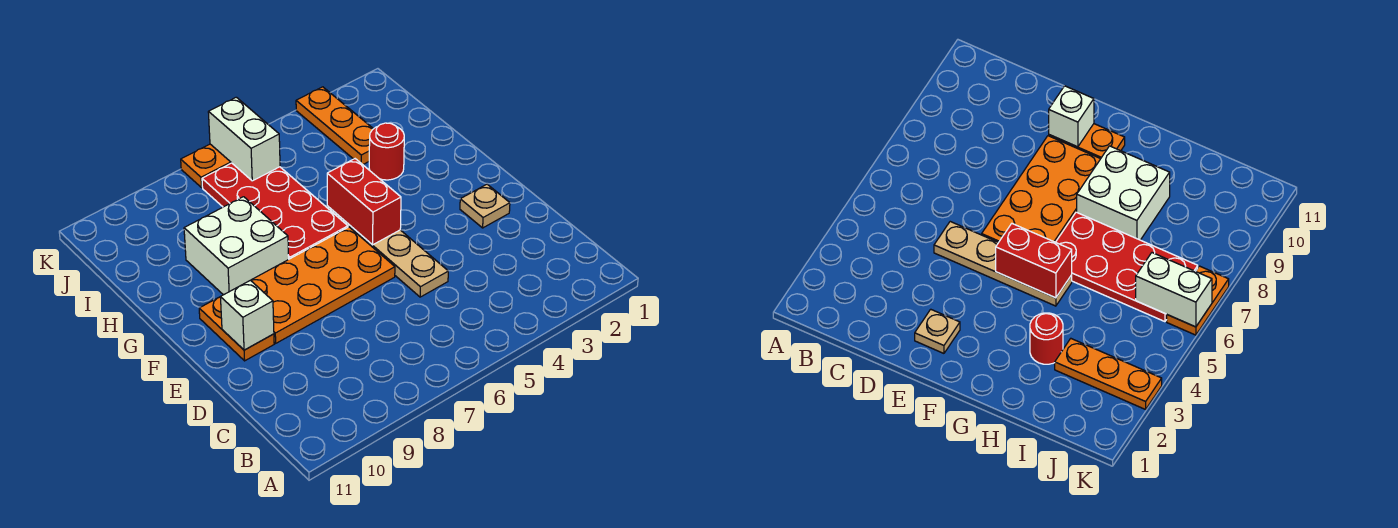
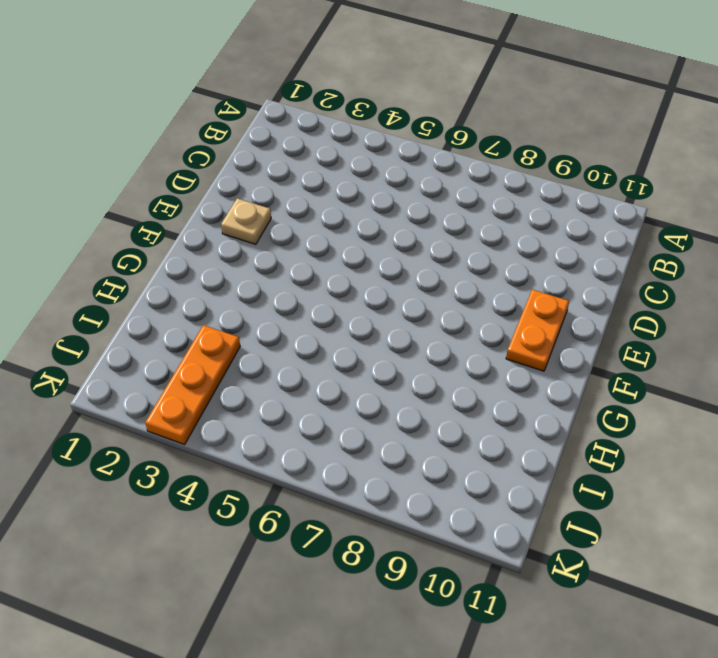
none -> tan 1x4 plate [327,206,448,297]
none -> orange 2x4 plate [251,227,395,343]
none -> red 2x4 plate [202,163,348,259]

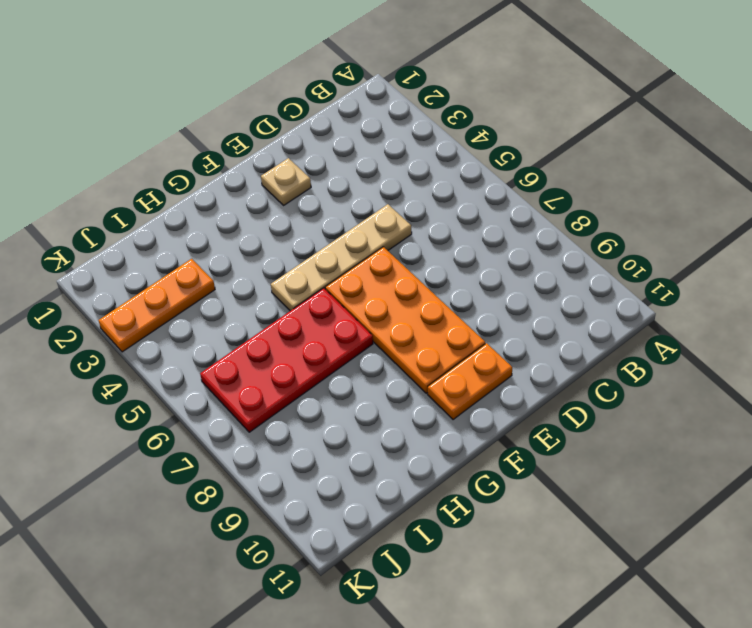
none -> white 2x2 brick [184,197,289,295]
none -> red 1x1 round brick [369,123,404,180]
none -> orange 1x2 plate [181,144,231,187]

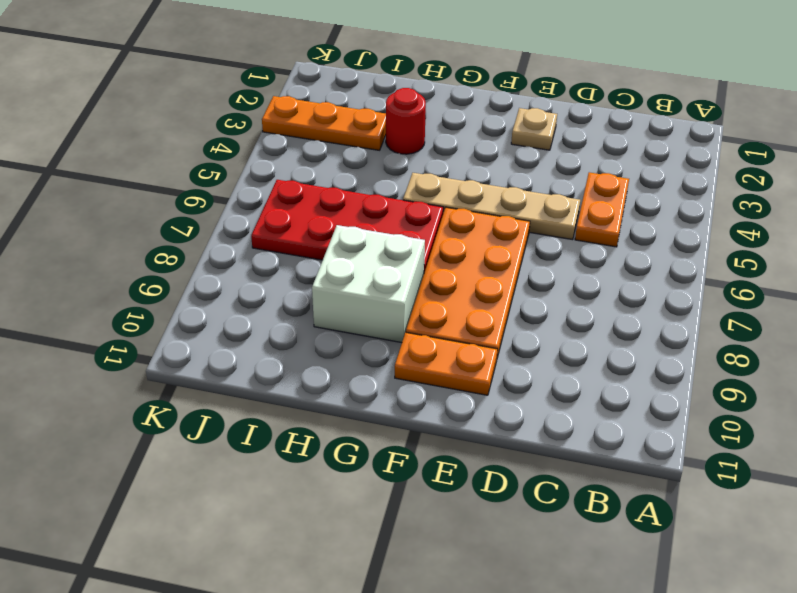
orange 1x2 plate [575,172,629,247] -> orange 1x2 plate moved to [181,144,231,187]
none -> white 1x1 brick [221,280,274,350]
none -> red 1x2 brick [327,159,401,245]
none -> white 1x2 brick [208,97,280,181]

